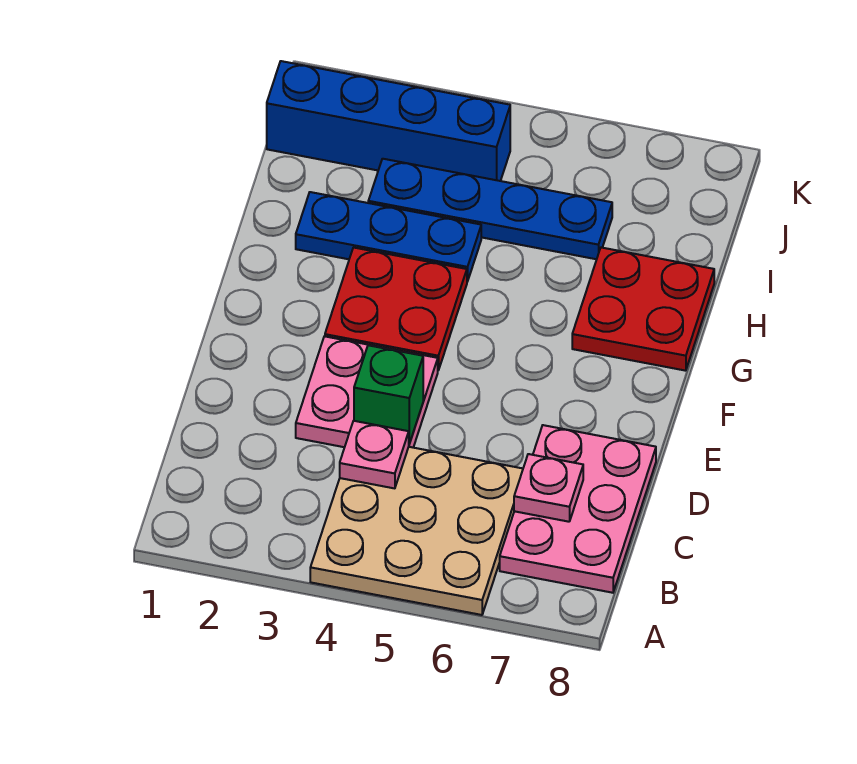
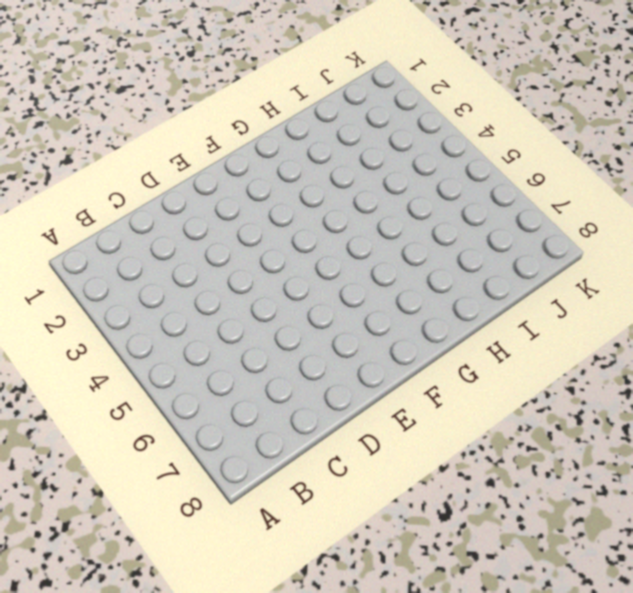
none -> tan 3x3 plate [310,447,523,615]
none -> pink 2x3 plate [500,425,656,593]

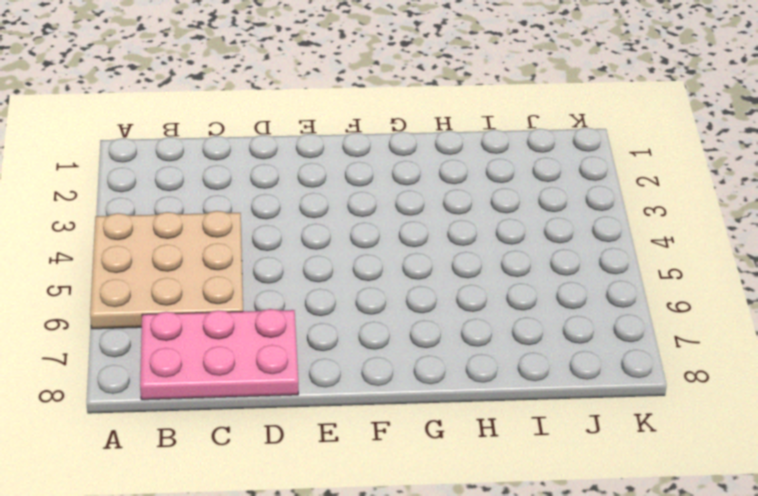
none -> pink 2x2 plate [296,336,438,447]
none -> red 2x2 plate [325,248,467,370]

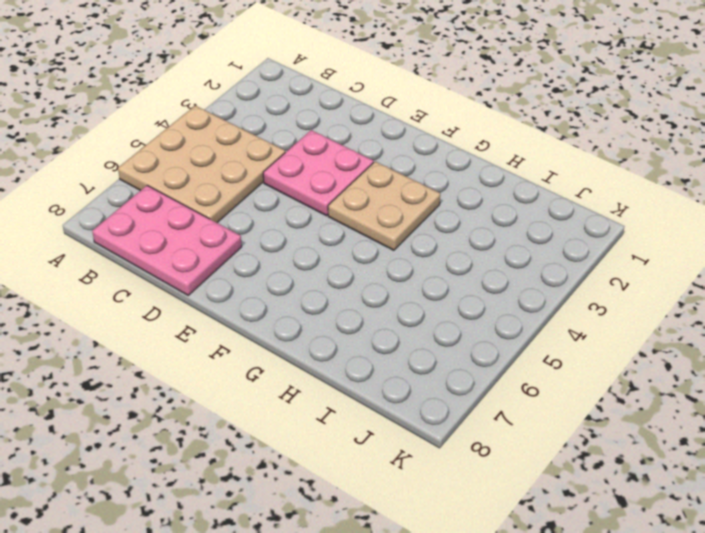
tan 2x2 plate [328,161,440,250] -> red 2x2 plate [325,248,467,370]
none -> red 2x2 plate [572,247,714,371]
none -> blue 1x3 plate [296,192,481,282]

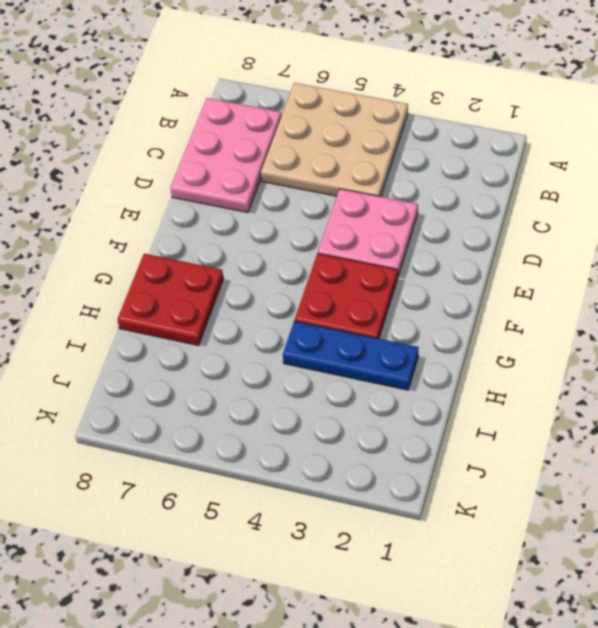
none -> blue 1x4 plate [368,159,612,259]
none -> blue 1x4 brick [267,61,510,181]

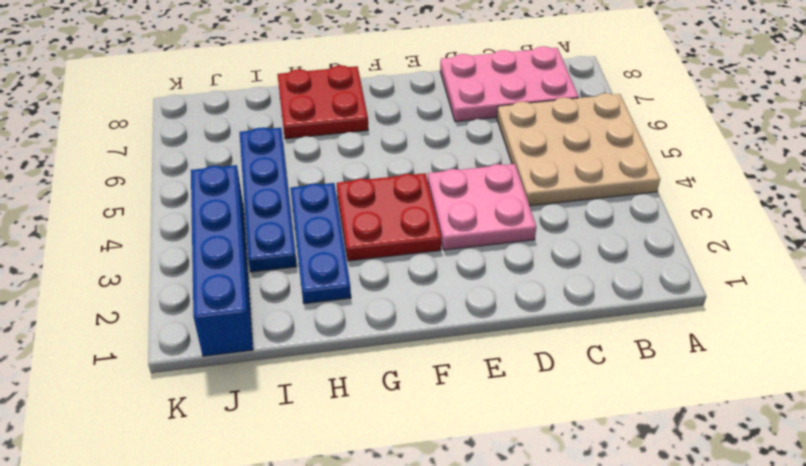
none -> pink 1x1 plate [340,421,409,488]
none -> pink 1x1 plate [514,454,583,522]

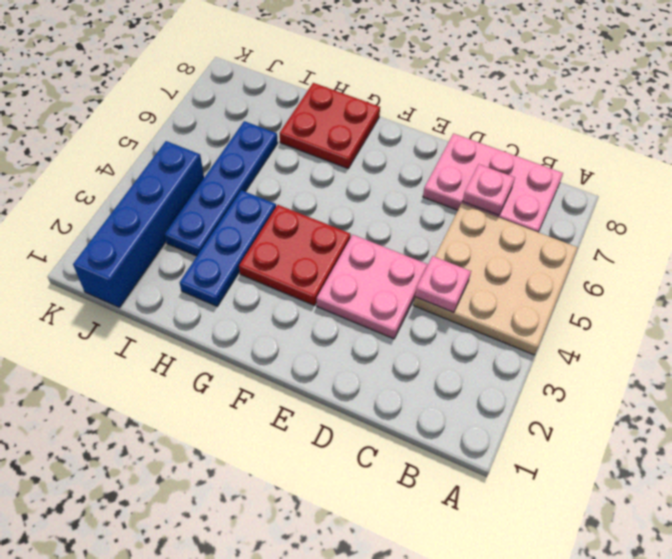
none -> green 1x1 brick [354,345,423,444]

